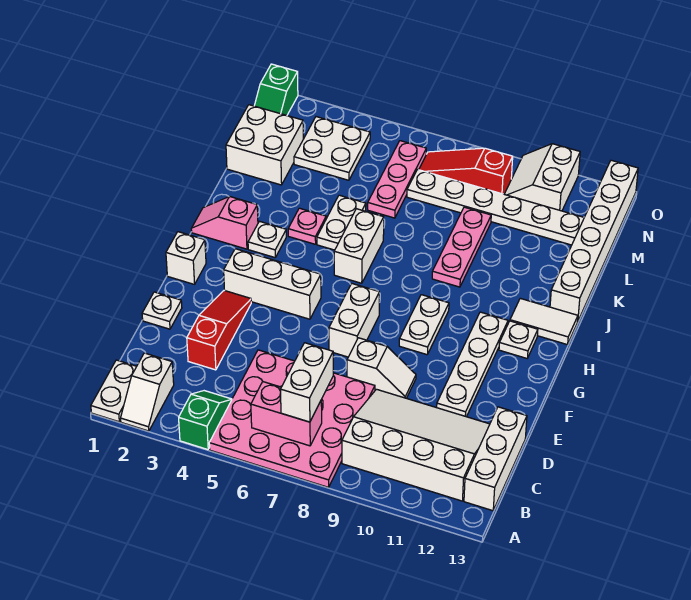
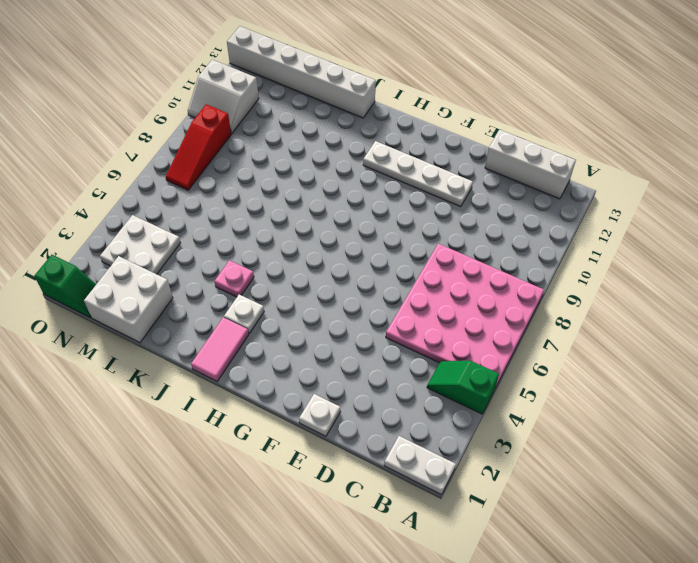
pink 1x2 tile [191,317,249,381] -> pink 1x2 slope [191,197,258,249]
none -> white 1x2 slope [121,353,174,431]
none -> white 3x4 slope [342,389,490,501]
none -> red 1x3 slope [187,290,251,370]
none -> white 1x2 slope [347,338,416,398]

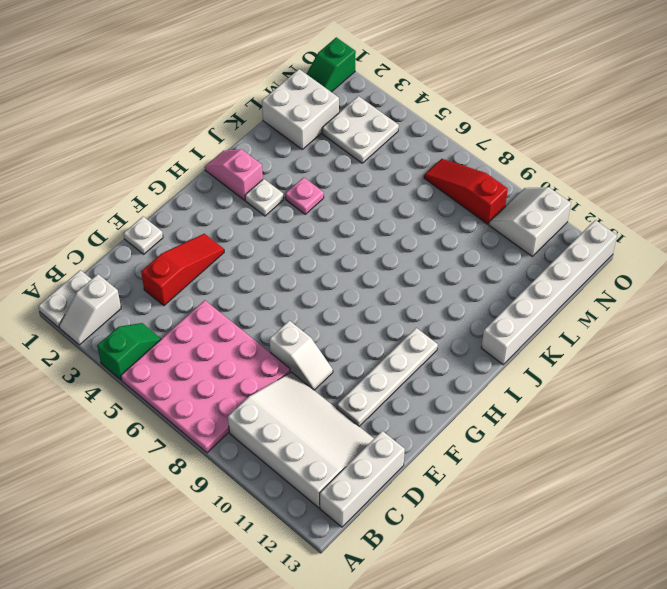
none -> white 1x2 brick [329,284,379,357]
none -> white 1x1 brick [166,232,206,284]
none -> white 1x3 brick [224,249,321,319]
none -> white 1x2 plate [399,295,449,355]

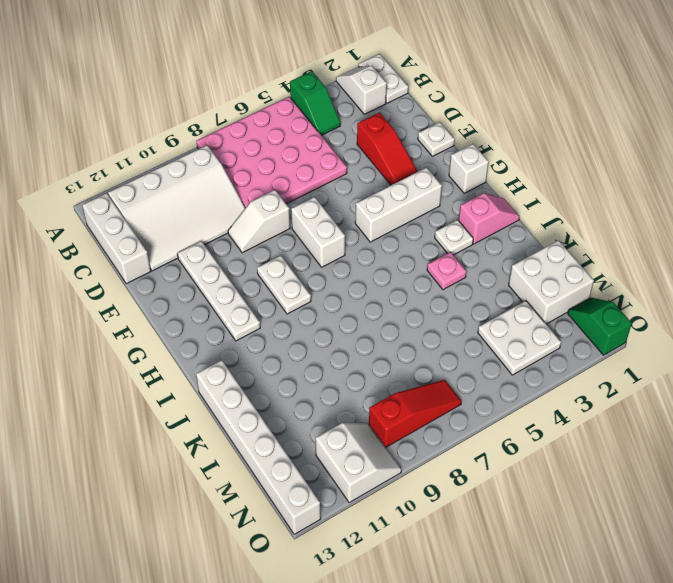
none -> white 1x1 plate [499,321,538,358]
none -> white 1x2 brick [334,209,384,283]
none -> white 1x2 tile [510,298,578,345]
none -> white 1x2 plate [317,195,366,250]

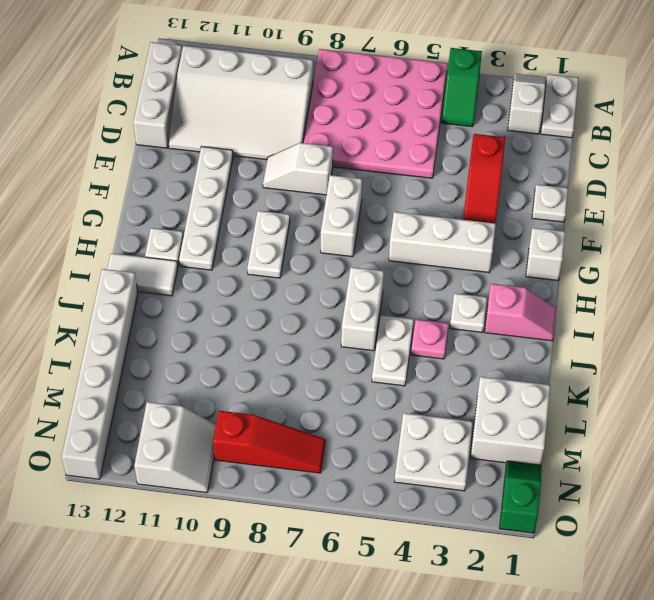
none -> pink 1x3 plate [432,207,491,287]
none -> pink 1x3 plate [368,141,426,218]
none -> white 1x6 plate [407,170,584,245]
none -> pink 1x2 brick [251,382,322,446]

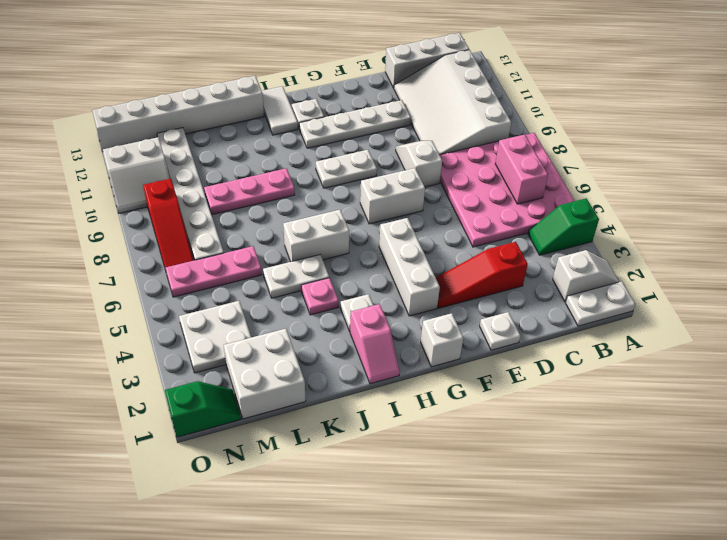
none -> white 1x2 brick [280,343,333,422]

